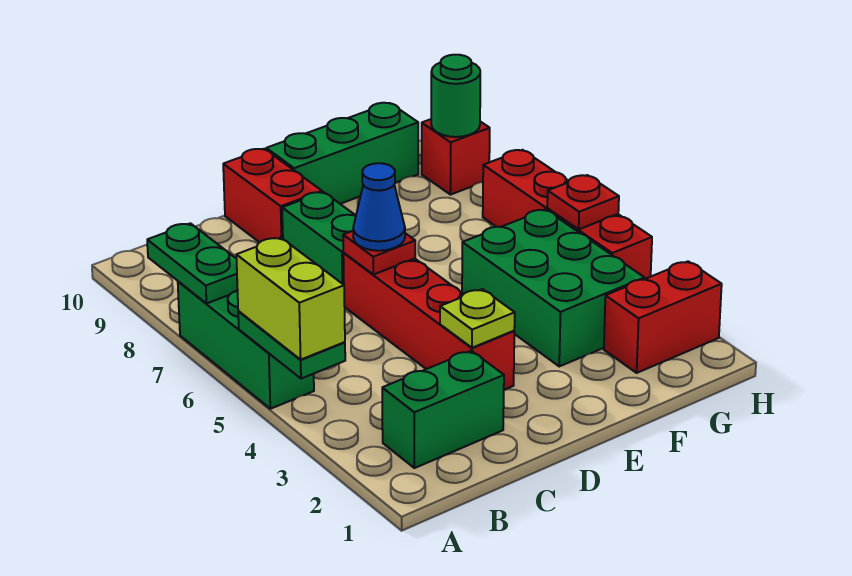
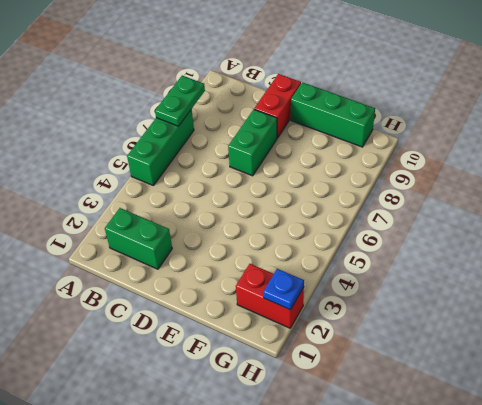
blue 1x1 plate [263,269,304,310] -> none
none -> red 1x4 brick [343,253,514,390]
none -> green 2x3 brick [462,210,644,366]
none -> red 1x4 brick [483,150,652,279]

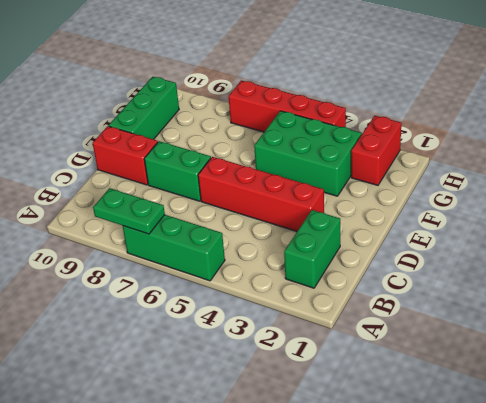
none -> red 1x1 brick [422,119,490,195]
none -> green 1x2 plate [238,311,345,379]
none -> lime 1x1 plate [440,289,515,348]

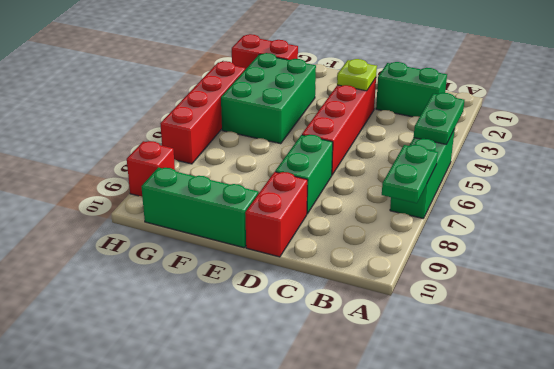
none -> red 1x1 plate [343,231,415,275]
none -> red 1x1 plate [547,175,619,229]
none -> green 1x1 round brick [431,55,480,137]

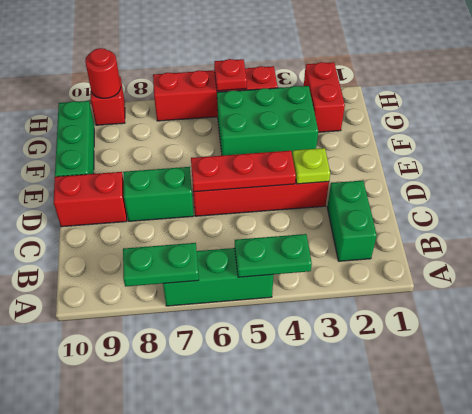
red 1x3 plate [191,151,296,192] -> red 1x1 plate [343,231,415,275]
red 1x1 round brick [85,48,121,98] -> green 1x1 round brick [431,55,480,137]
none -> lime 1x2 brick [236,238,345,360]
none -> blue 1x1 cone [353,163,405,251]

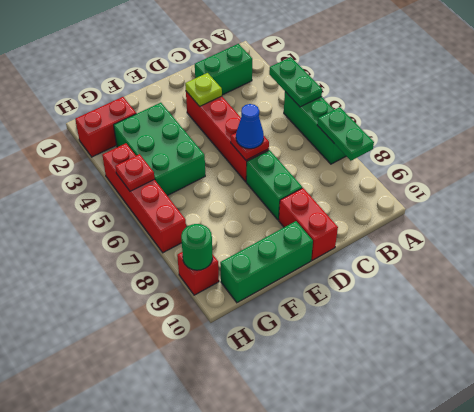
none -> lime 1x2 brick [236,238,345,360]

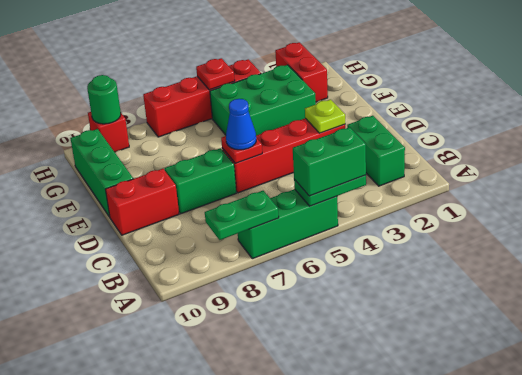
green 1x2 brick [293,127,366,196] -> lime 1x2 brick [236,238,345,360]

